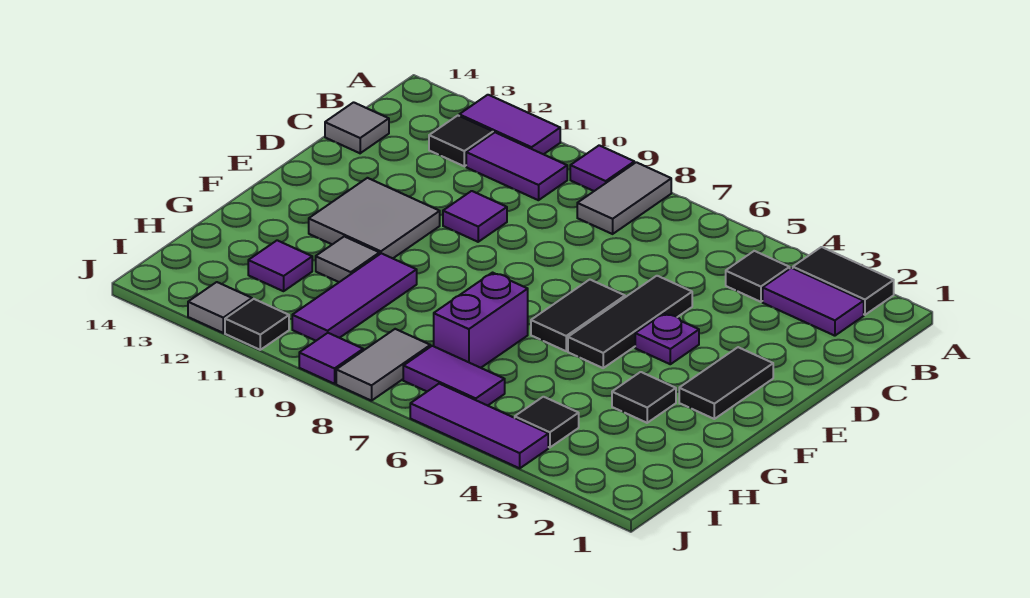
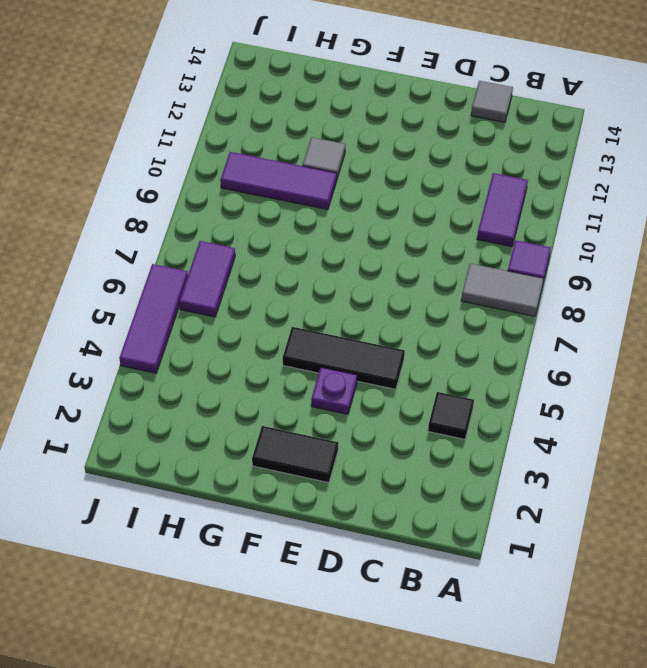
none -> black 1x2 tile [793,247,894,315]
none -> purple 1x2 tile [459,95,560,154]
none -> purple 1x2 tile [763,268,864,336]

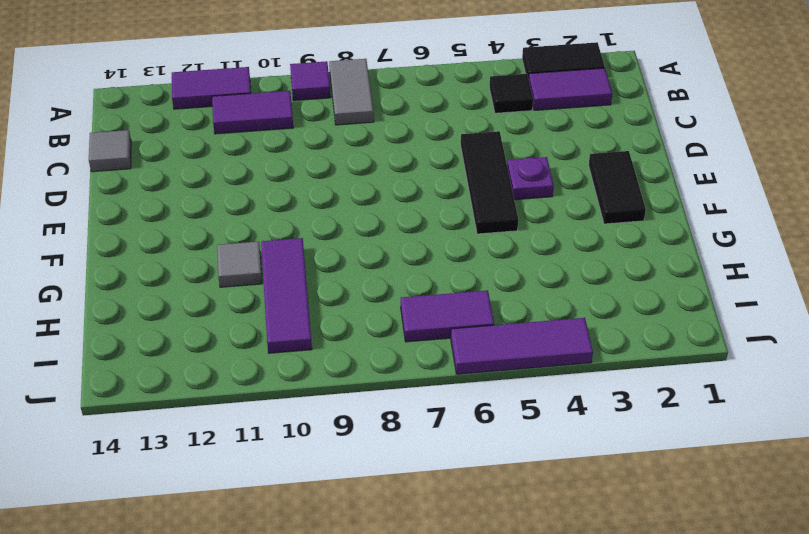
none -> black 1x1 tile [429,116,493,166]
none -> purple 1x1 tile [443,191,507,242]
none -> black 1x2 tile [531,280,625,351]

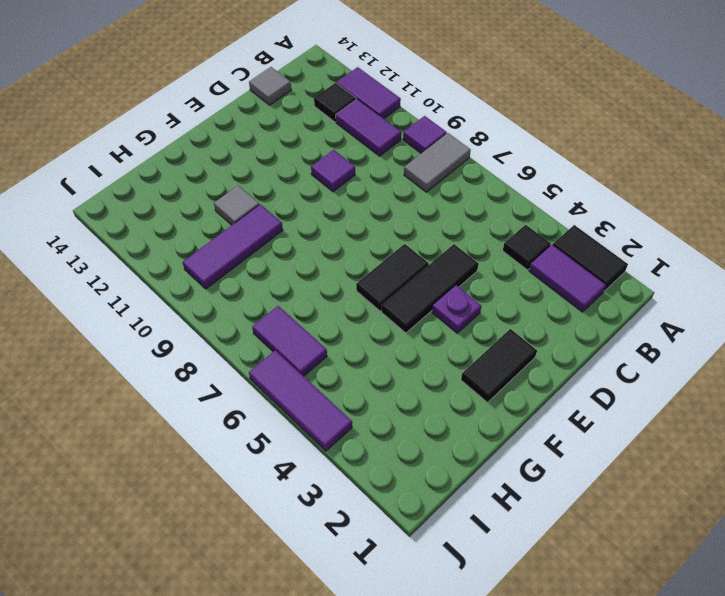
none -> grey 2x2 tile [309,178,440,258]
none -> black 1x1 tile [612,372,676,423]
none -> purple 1x2 brick [434,273,528,368]

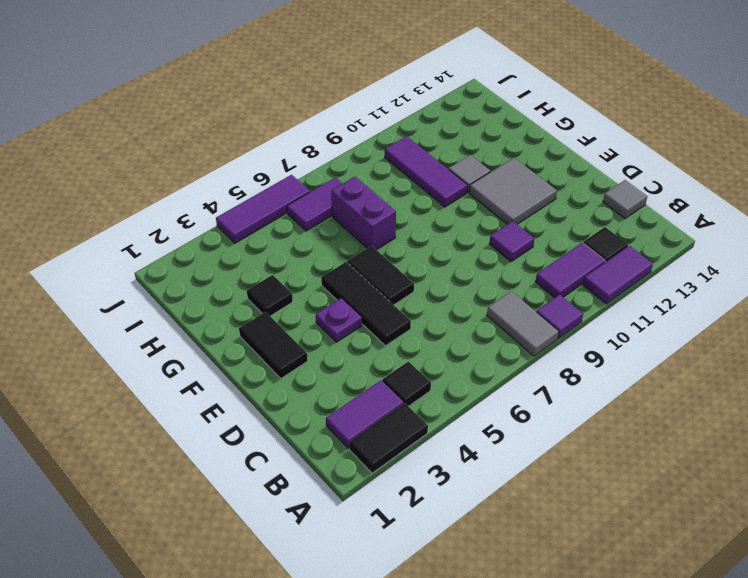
none -> purple 1x1 tile [248,240,312,291]
none -> black 1x1 tile [515,397,579,448]
none -> grey 1x2 tile [336,329,430,401]

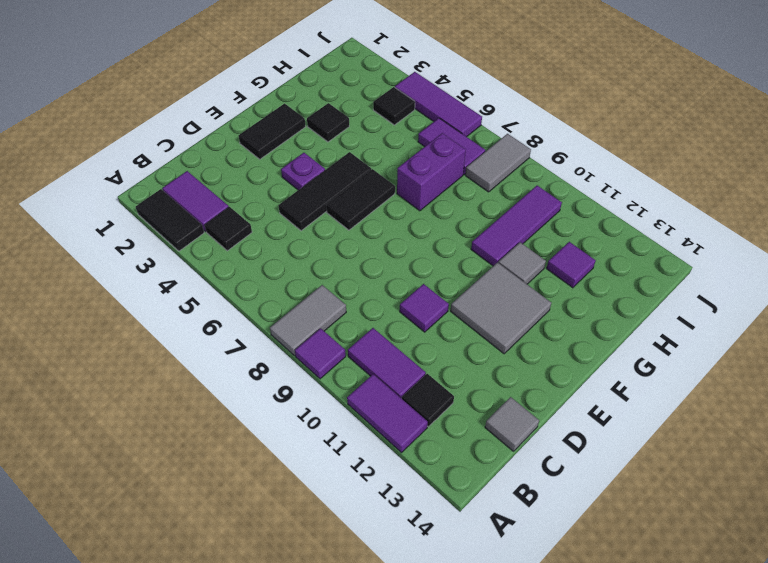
none -> purple 1x1 tile [299,333,363,384]
none -> black 1x1 tile [225,299,289,350]
none -> grey 1x1 tile [188,282,252,333]

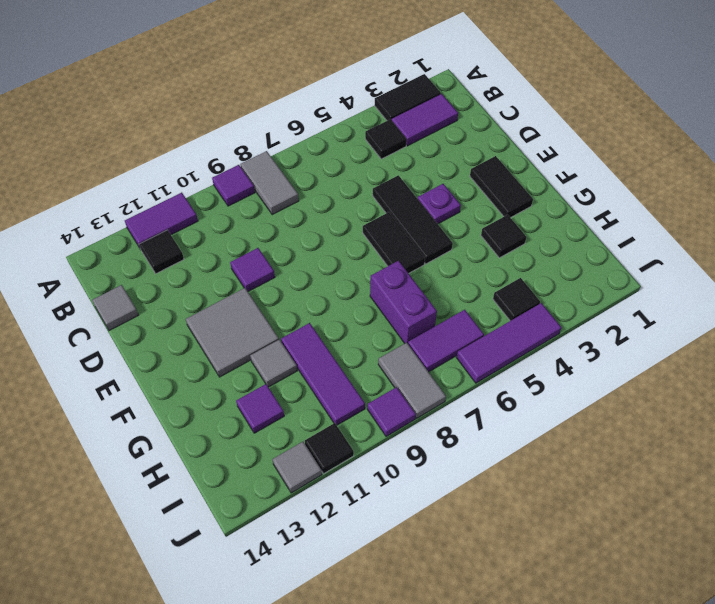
none -> purple 1x2 tile [466,132,567,200]

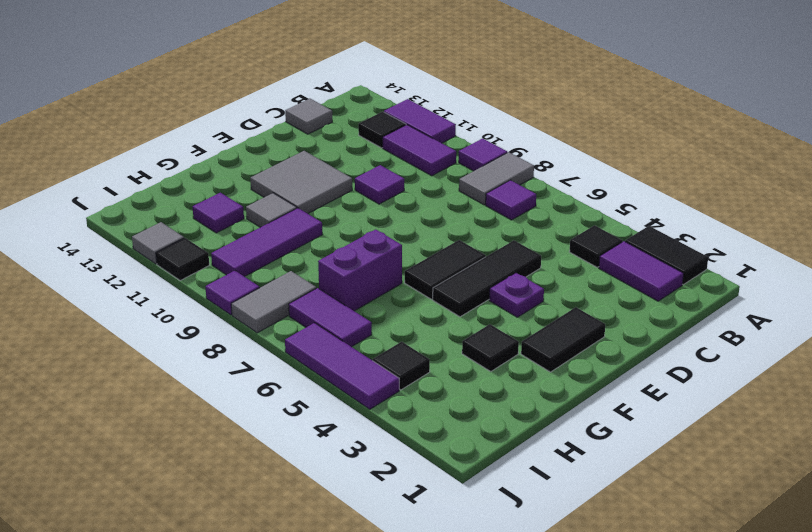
purple 1x1 tile [486,180,536,220] -> none

